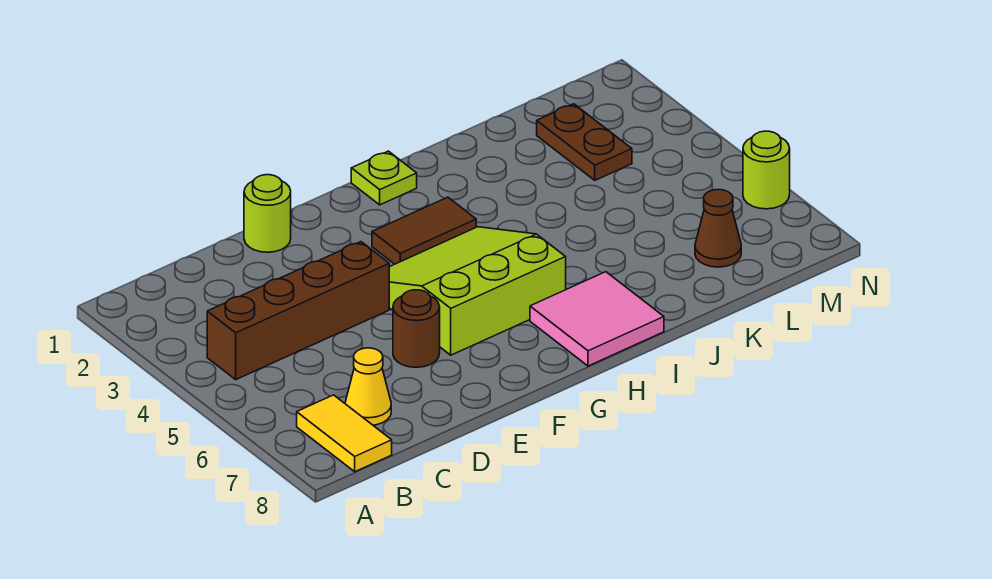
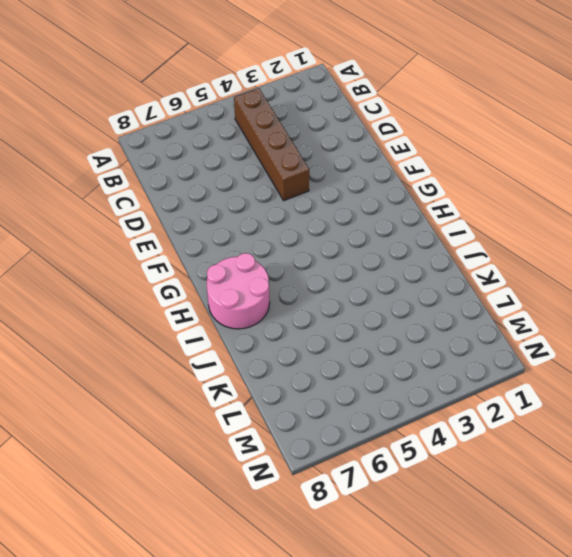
pink 2x2 round brick [207,253,270,329] -> pink 2x2 tile [530,272,664,366]
none -> yellow 1x2 tile [297,395,392,472]
none -> yellow 1x1 cone [345,348,391,425]
none -> lime 1x1 round brick [244,175,291,252]

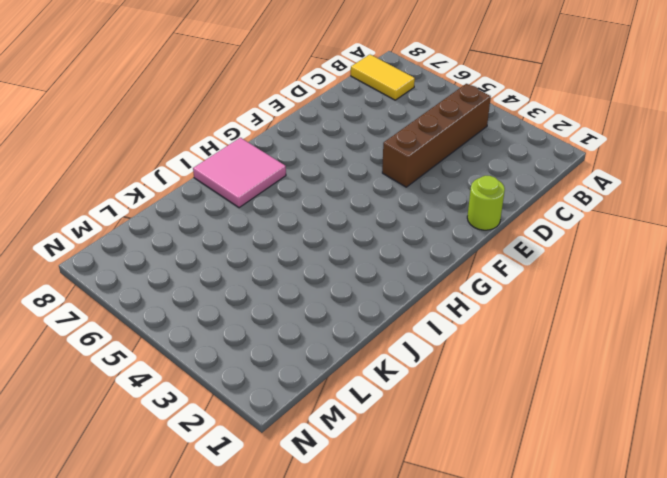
none -> yellow 1x1 cone [345,348,391,425]
none -> brown 1x1 round brick [393,290,440,367]
none -> lime 3x3 slope [389,227,566,355]

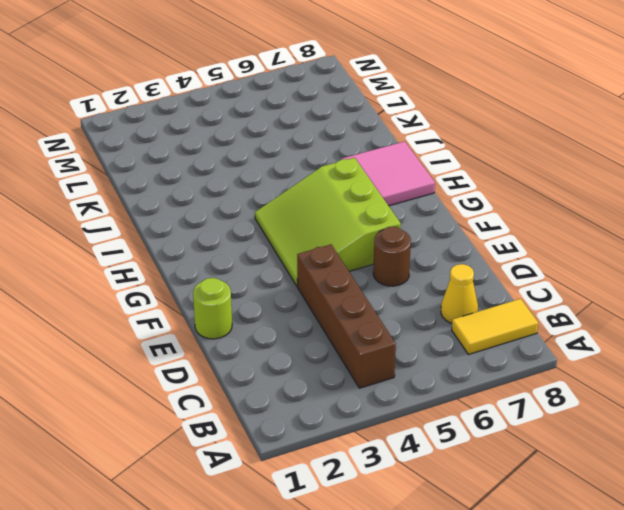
none -> brown 1x2 tile [372,197,476,264]
none -> lime 1x1 plate [351,151,417,205]
none -> brown 1x2 plate [537,104,632,180]

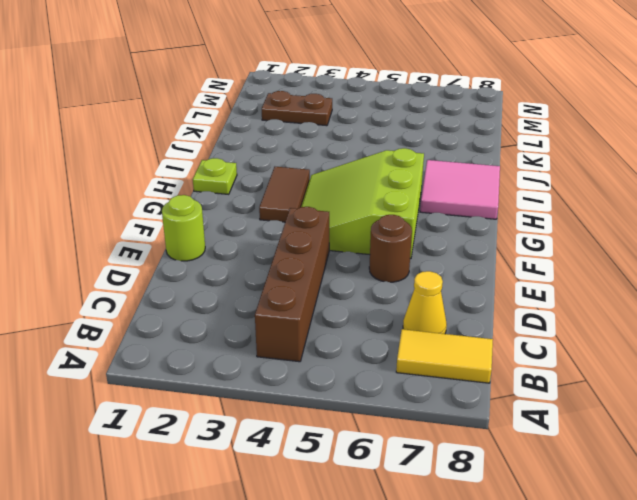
none -> brown 1x1 cone [695,190,741,267]
none -> lime 1x1 round brick [743,131,790,209]

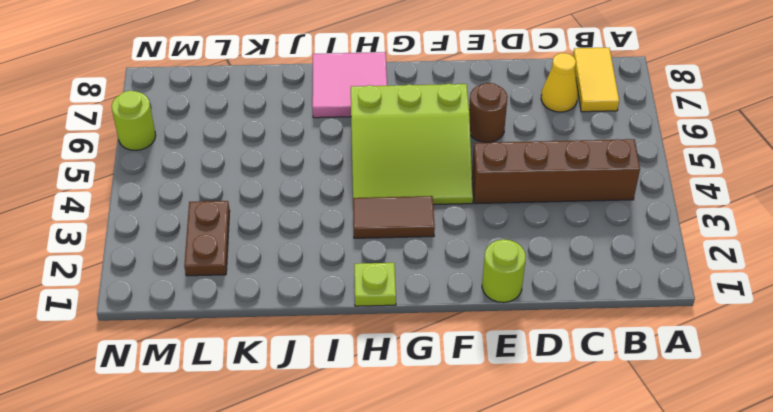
none -> brown 1x1 cone [695,190,741,267]

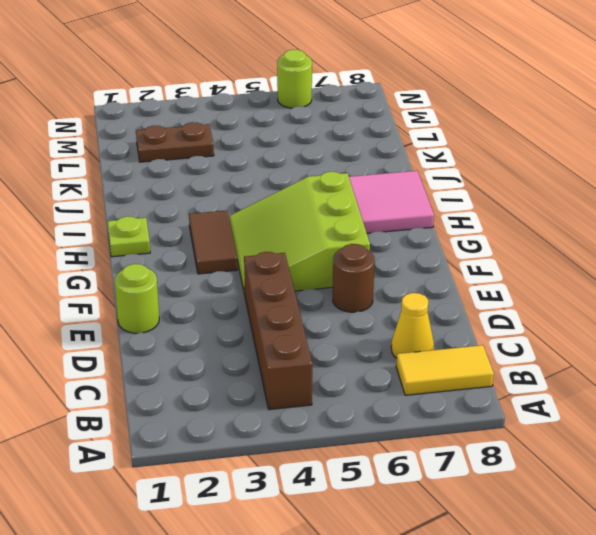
none -> brown 1x1 cone [695,190,741,267]

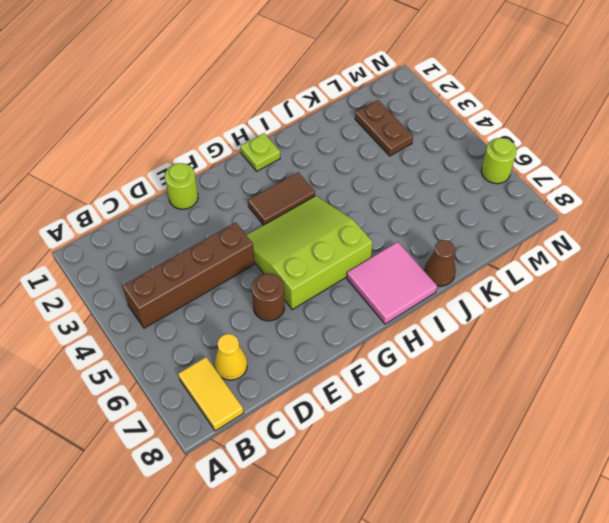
brown 1x1 cone [424,240,456,286] -> brown 1x1 cone moved to [695,190,741,267]

